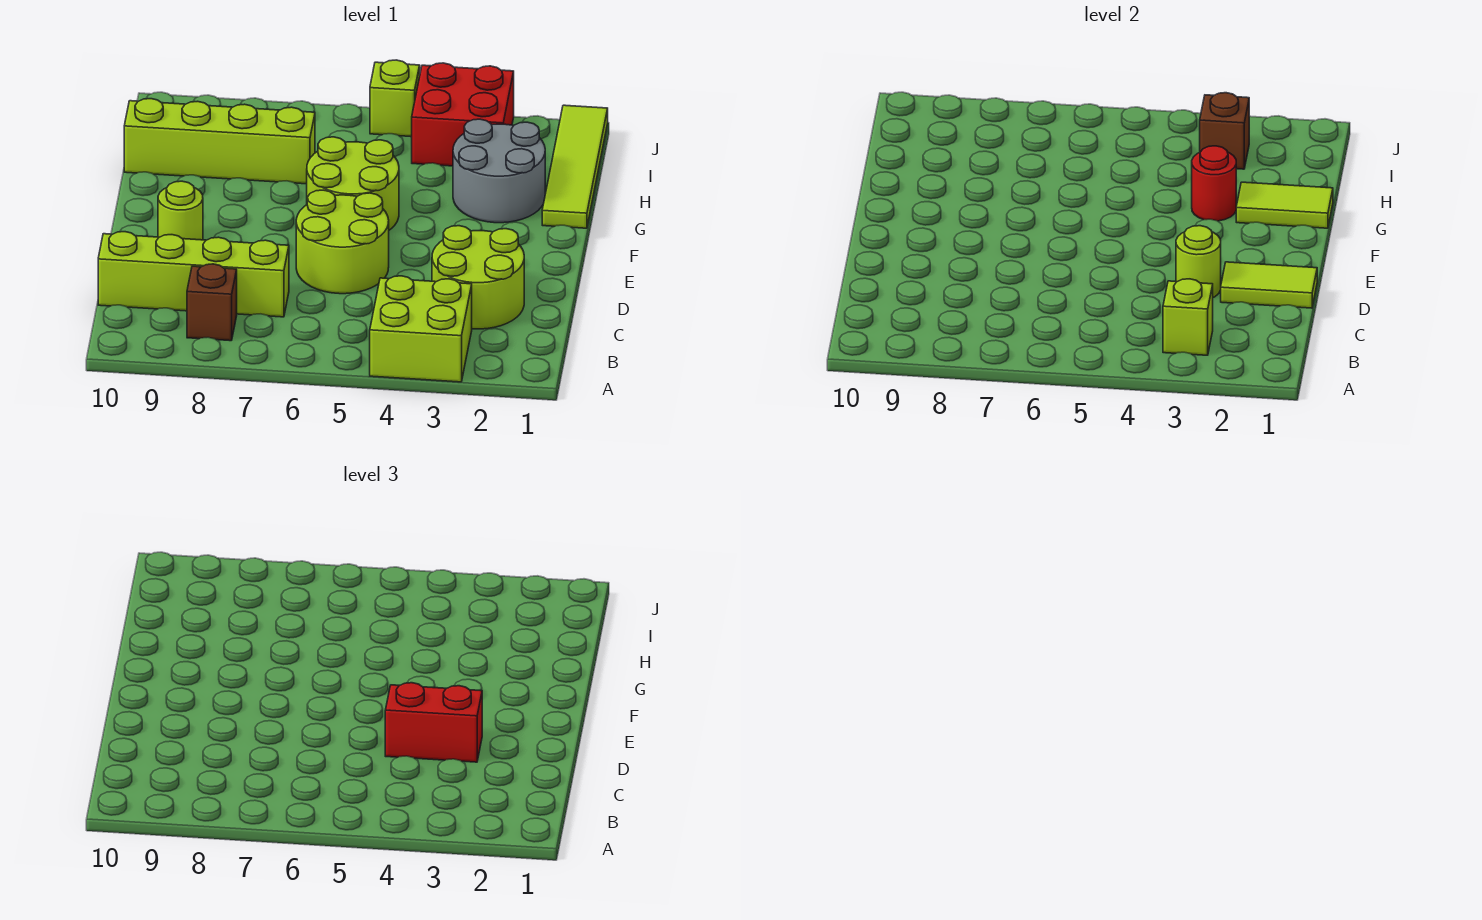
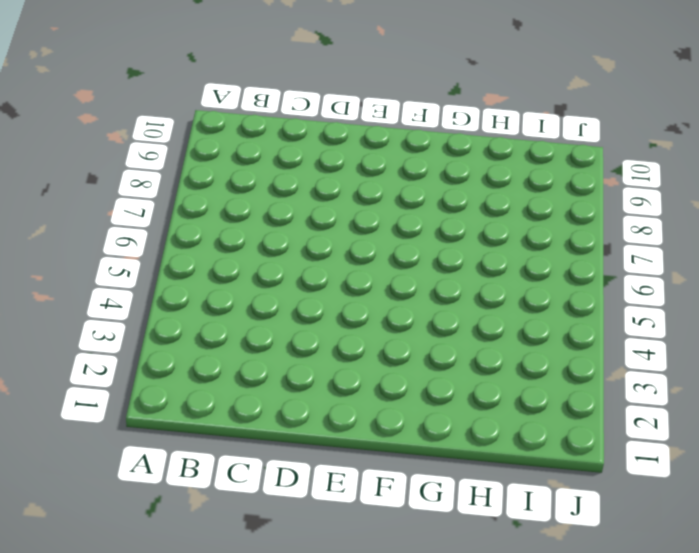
none -> lime 2x2 brick [370,276,472,382]
none -> brown 1x1 brick [187,264,237,341]
none -> lime 2x2 round brick [432,226,524,329]

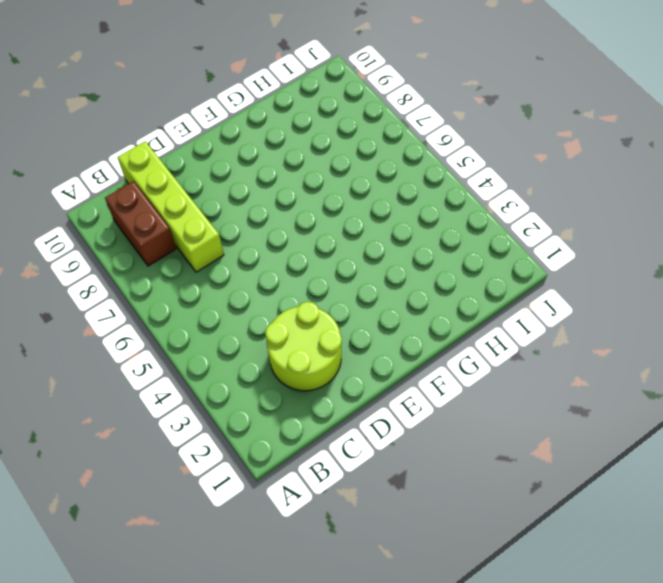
brown 1x2 brick [105,181,176,266] -> brown 1x1 brick [187,264,237,341]
none -> lime 2x2 brick [370,276,472,382]
none -> lime 2x2 round brick [296,190,389,294]
none -> lime 1x1 round brick [158,181,203,240]

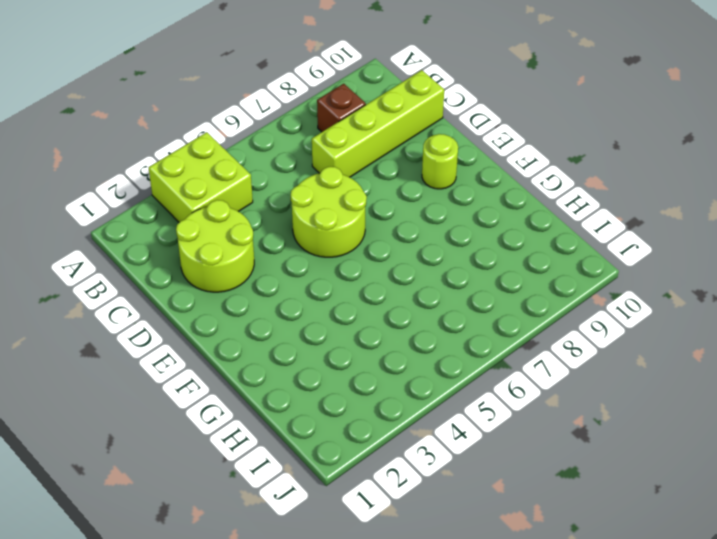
none -> lime 2x2 round brick [307,137,399,230]
none -> lime 1x4 tile [542,105,608,228]
none -> grey 2x2 round brick [453,119,545,223]

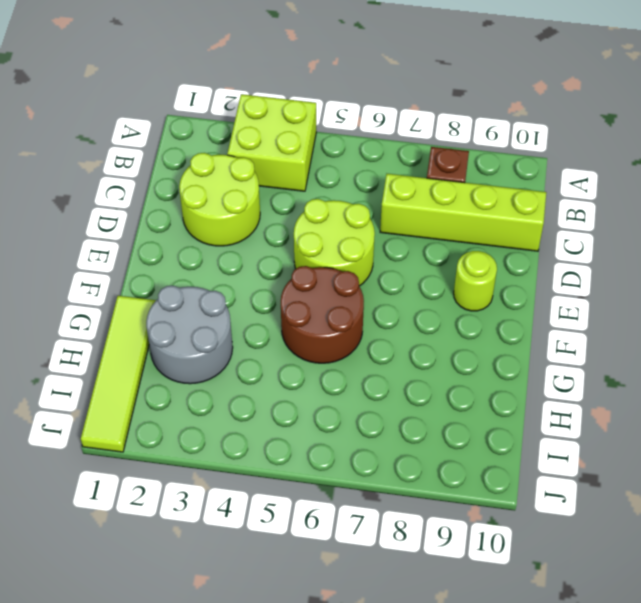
brown 2x2 round brick [281,266,364,363] -> lime 2x2 round brick [307,137,399,230]
none -> lime 1x4 brick [124,99,315,184]
none -> red 2x2 brick [412,63,514,166]
none -> lime 1x1 brick [370,60,420,137]

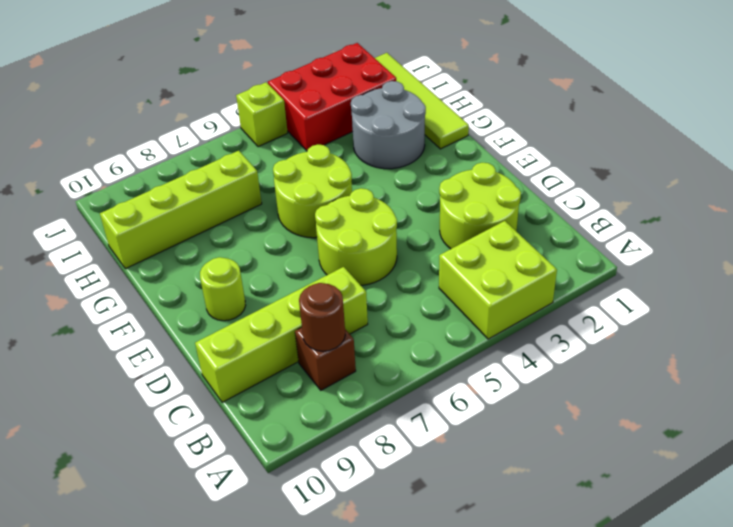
brown 1x1 round brick [299,283,345,351] -> none
red 2x3 brick [268,43,396,151] -> red 2x2 brick [412,63,514,166]
none -> lime 1x1 brick [1163,279,1213,355]
none -> lime 1x2 tile [1221,262,1317,308]
none -> lime 1x1 round brick [1176,226,1221,297]

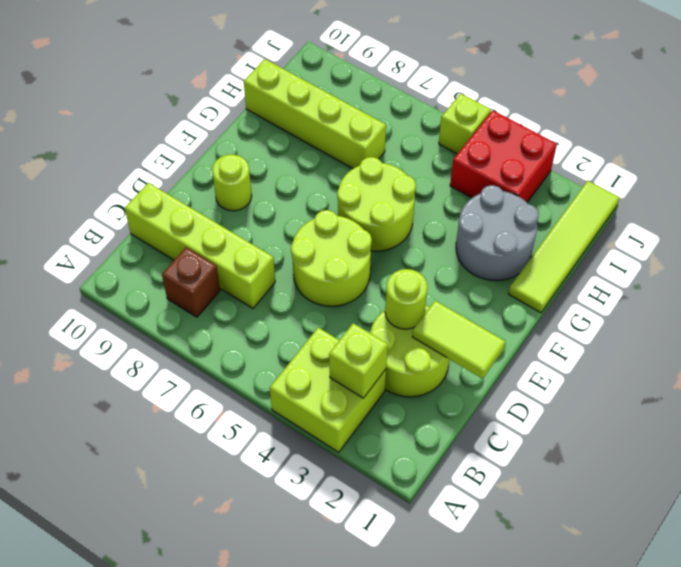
none -> lime 1x2 tile [1236,182,1333,228]
none -> red 1x1 round brick [1192,146,1236,221]
none -> brown 1x1 brick [1200,93,1249,169]

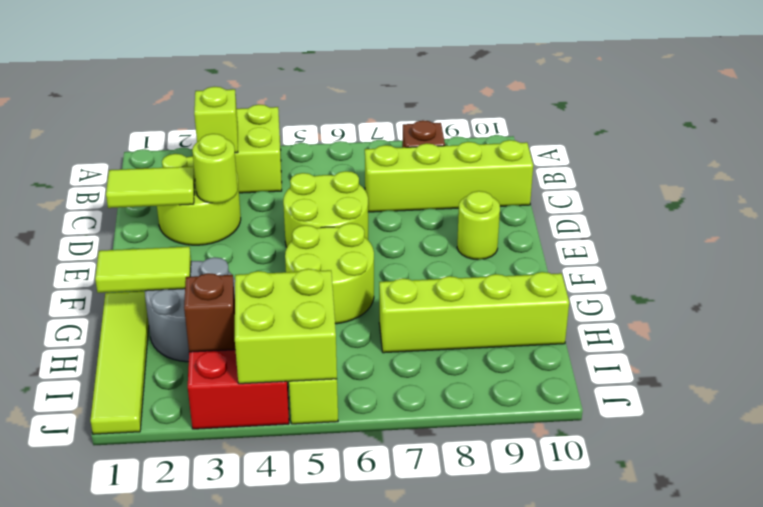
lime 2x2 brick [235,269,337,384] -> none
none -> red 1x1 round brick [1192,146,1236,221]
none -> red 1x2 brick [385,683,482,762]

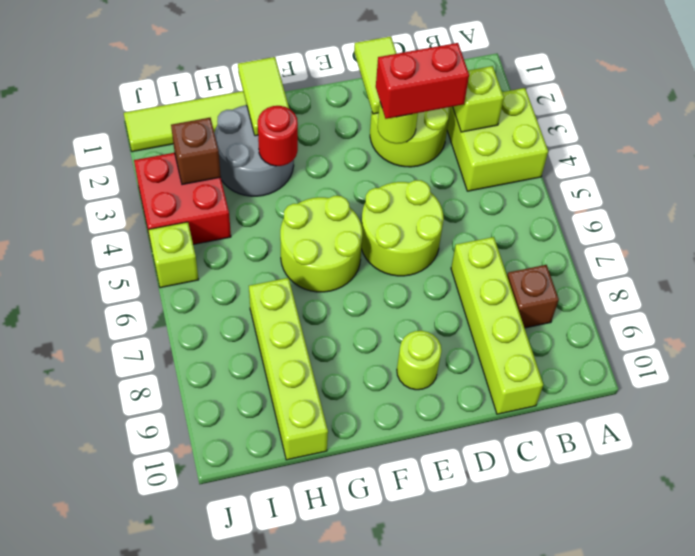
red 1x2 brick [376,43,469,119] -> red 1x2 brick turned to [385,683,482,762]

